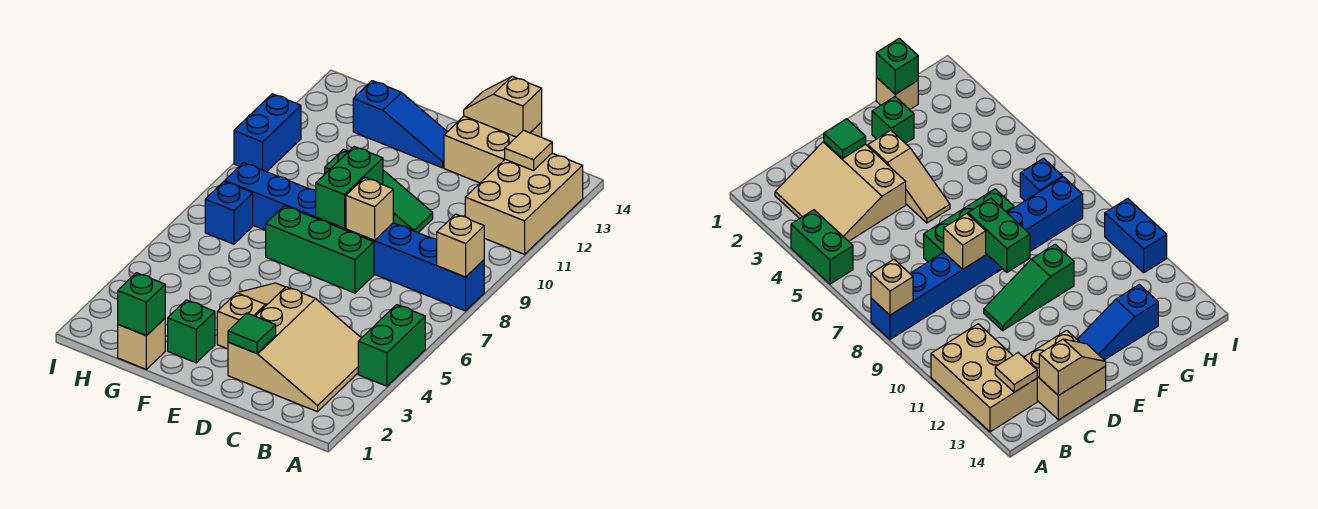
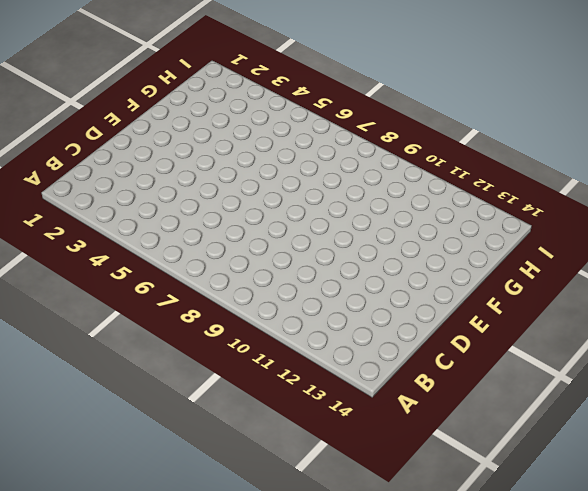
none -> green 1x2 brick [358,305,425,386]
none -> blue 1x8 brick [225,163,484,311]
none -> tan 2x3 brick [465,153,583,254]

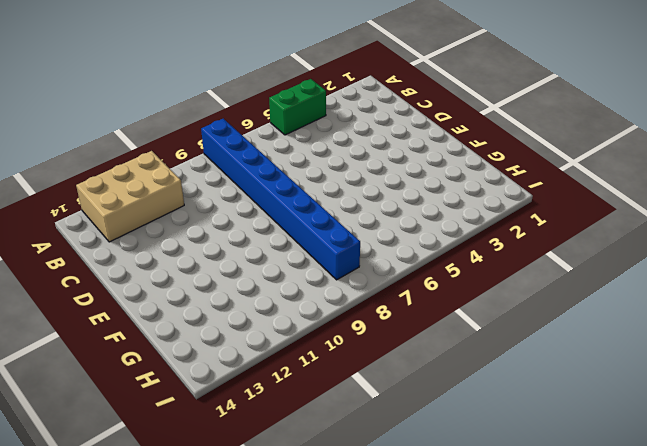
none -> tan 3x3 slope [228,287,361,412]
none -> tan 2x2 brick [444,116,542,183]
none -> green 1x3 brick [265,206,374,293]

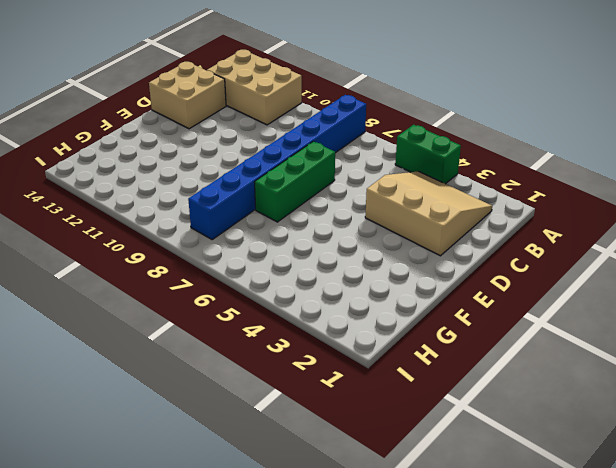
none -> green 1x3 slope [325,149,433,233]
none -> tan 1x3 slope [217,283,285,349]
none -> blue 1x3 slope [353,81,447,168]

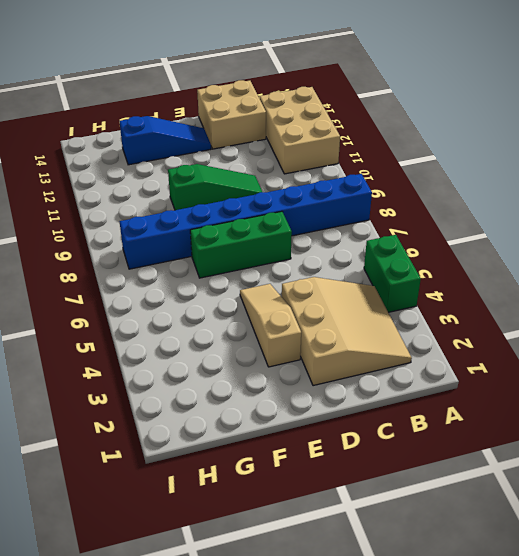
none -> green 1x1 brick [168,300,215,363]
none -> tan 1x1 brick [118,318,165,369]
none -> blue 1x1 brick [205,182,253,244]

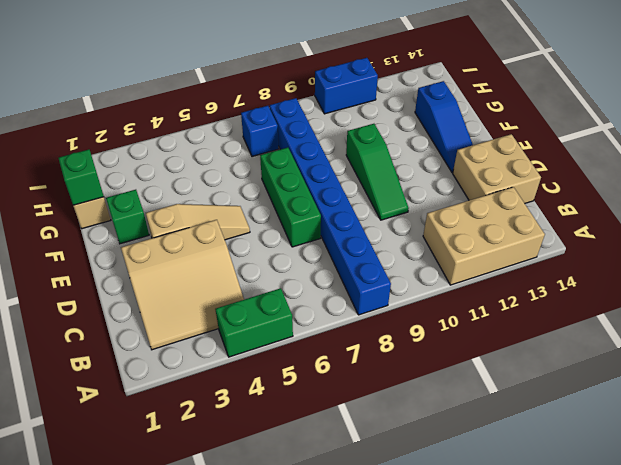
none -> tan 1x1 brick [437,214,484,277]
none -> tan 1x1 tile [505,130,552,171]
none -> tan 1x2 slope [464,76,542,137]

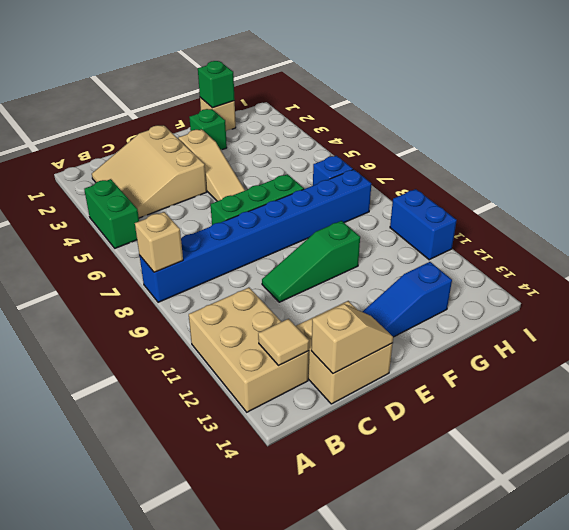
none -> green 1x1 tile [228,313,276,353]
none -> tan 1x1 brick [346,178,393,240]
none -> green 1x2 brick [316,147,383,228]

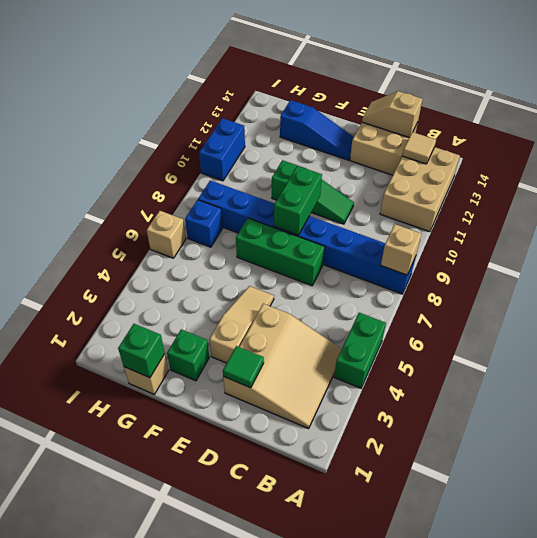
tan 1x1 brick [147,211,186,258] -> tan 1x1 brick moved to [346,178,393,240]

